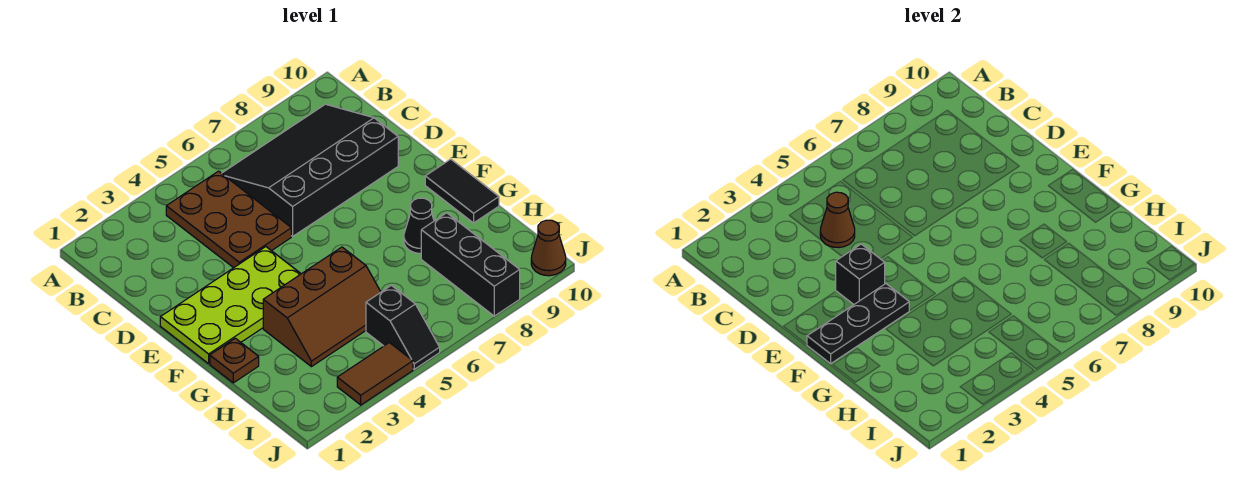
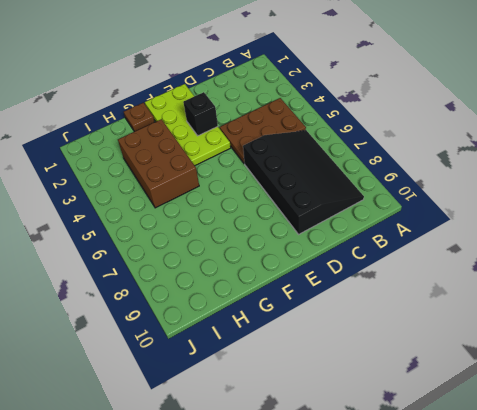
brown 2x3 brick [118,119,199,208] -> brown 2x3 slope [263,247,381,367]
none -> black 1x2 tile [425,159,499,223]
none -> black 1x1 cone [404,198,434,253]
none -> black 1x3 brick [421,213,520,316]

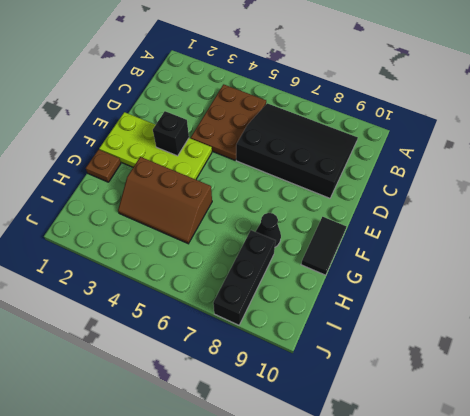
none -> black 1x2 slope [366,285,440,369]
none -> brown 1x2 tile [337,343,413,405]
none -> brown 1x1 cone [531,220,566,276]

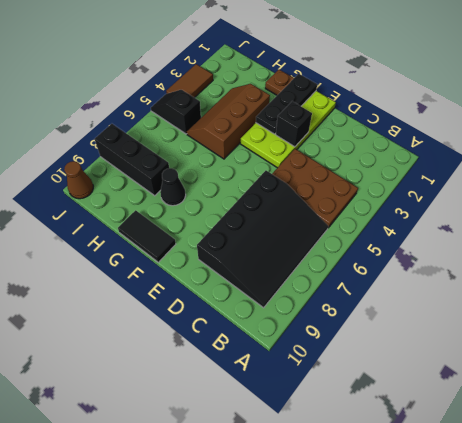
none -> brown 1x1 cone [820,192,855,248]

